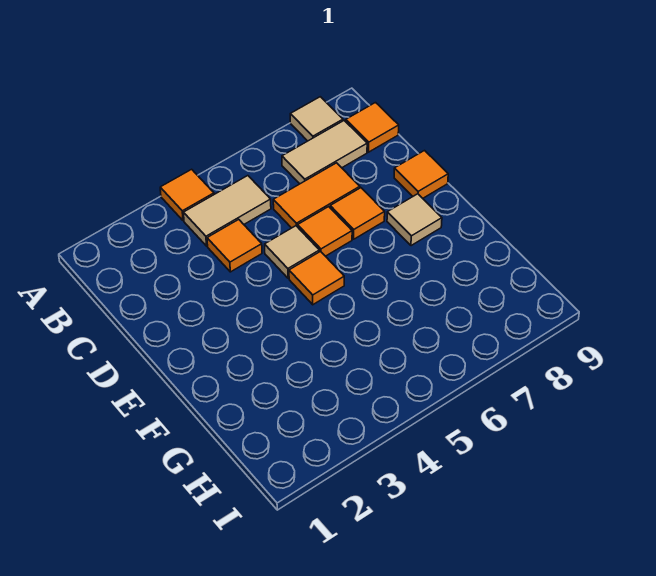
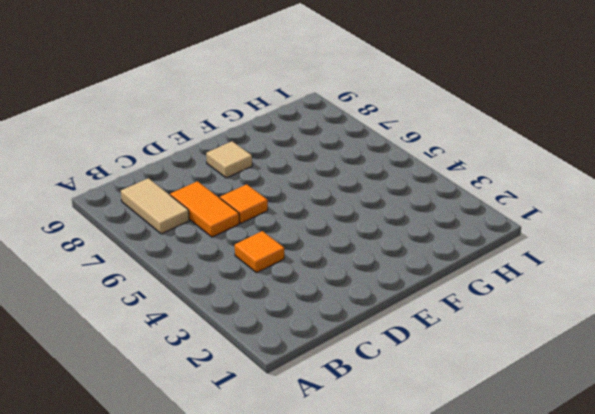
none -> orange 1x1 tile [160,169,214,221]
none -> tan 1x1 tile [290,97,343,141]
none -> tan 1x2 tile [183,176,271,246]

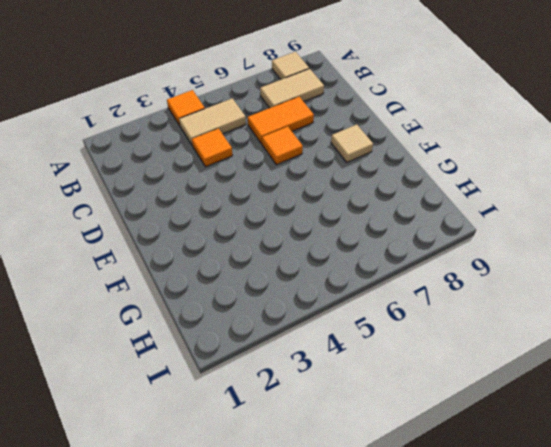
none -> orange 1x1 tile [346,103,399,152]
none -> tan 1x1 tile [265,226,319,278]
none -> orange 1x1 tile [330,188,385,239]

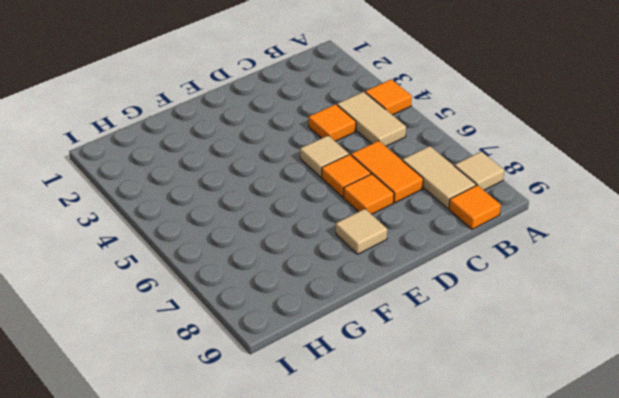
none -> orange 1x1 tile [394,151,448,198]
none -> orange 1x1 tile [289,251,344,305]

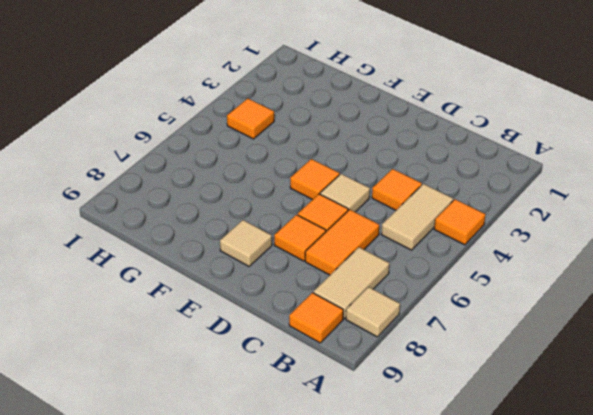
orange 1x1 tile [227,98,274,139] -> orange 1x1 tile moved to [394,151,448,198]

